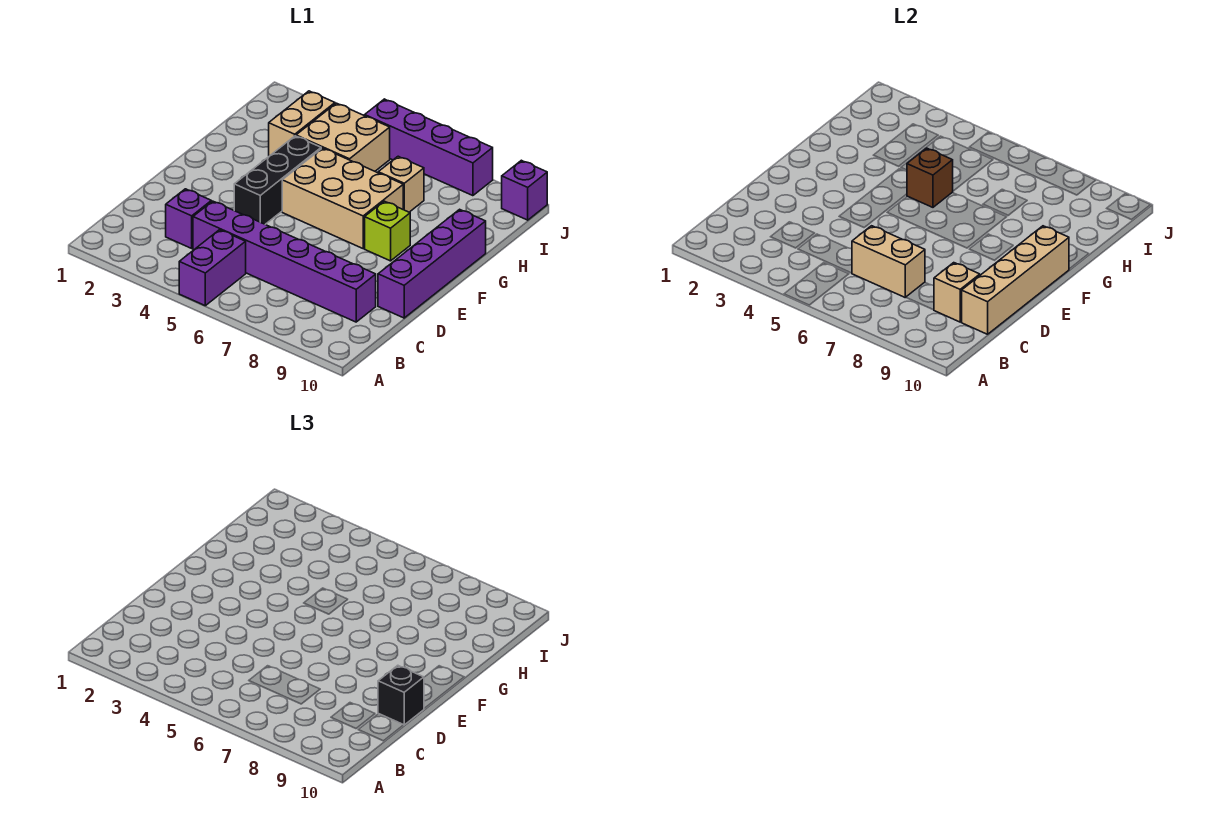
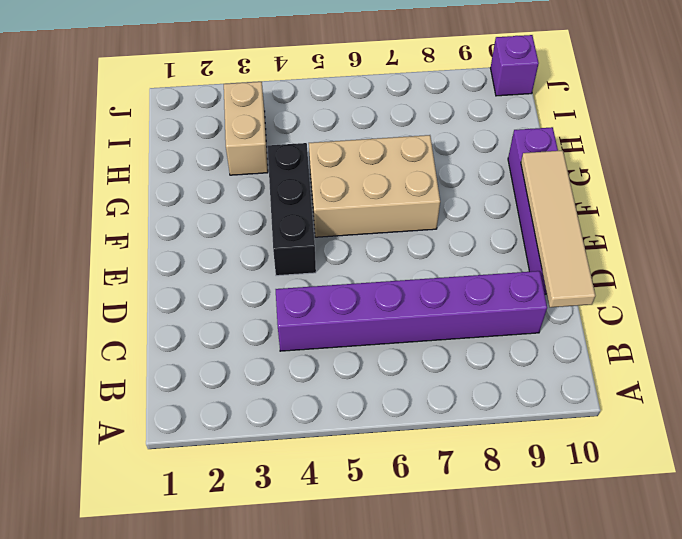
tan 1x4 tile [521,150,596,307] -> tan 1x4 brick [962,226,1069,334]
none -> purple 1x2 brick [179,230,246,306]
none -> purple 1x1 brick [166,189,211,248]
none -> lime 1x1 brick [365,201,410,261]

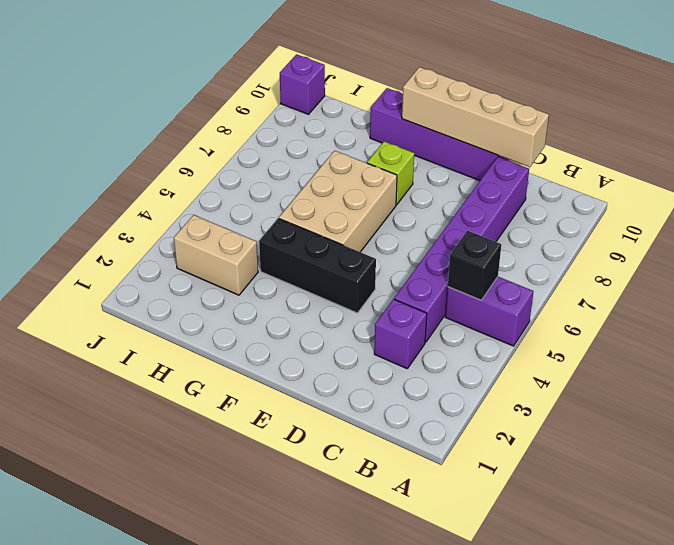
black 1x1 brick [448,231,501,300] -> black 1x1 brick moved to [378,665,424,725]
none -> tan 2x2 brick [296,103,390,171]
none -> tan 1x1 brick [378,156,424,212]
none -> purple 1x4 brick [365,99,493,196]

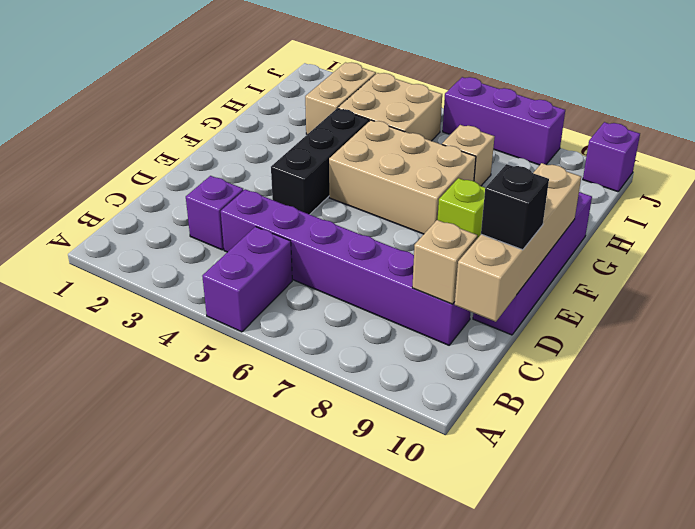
purple 1x3 brick [443,77,565,165] -> purple 1x4 brick [365,99,493,196]
none -> tan 1x2 brick [852,226,925,297]
none -> brown 1x1 brick [907,148,953,207]

